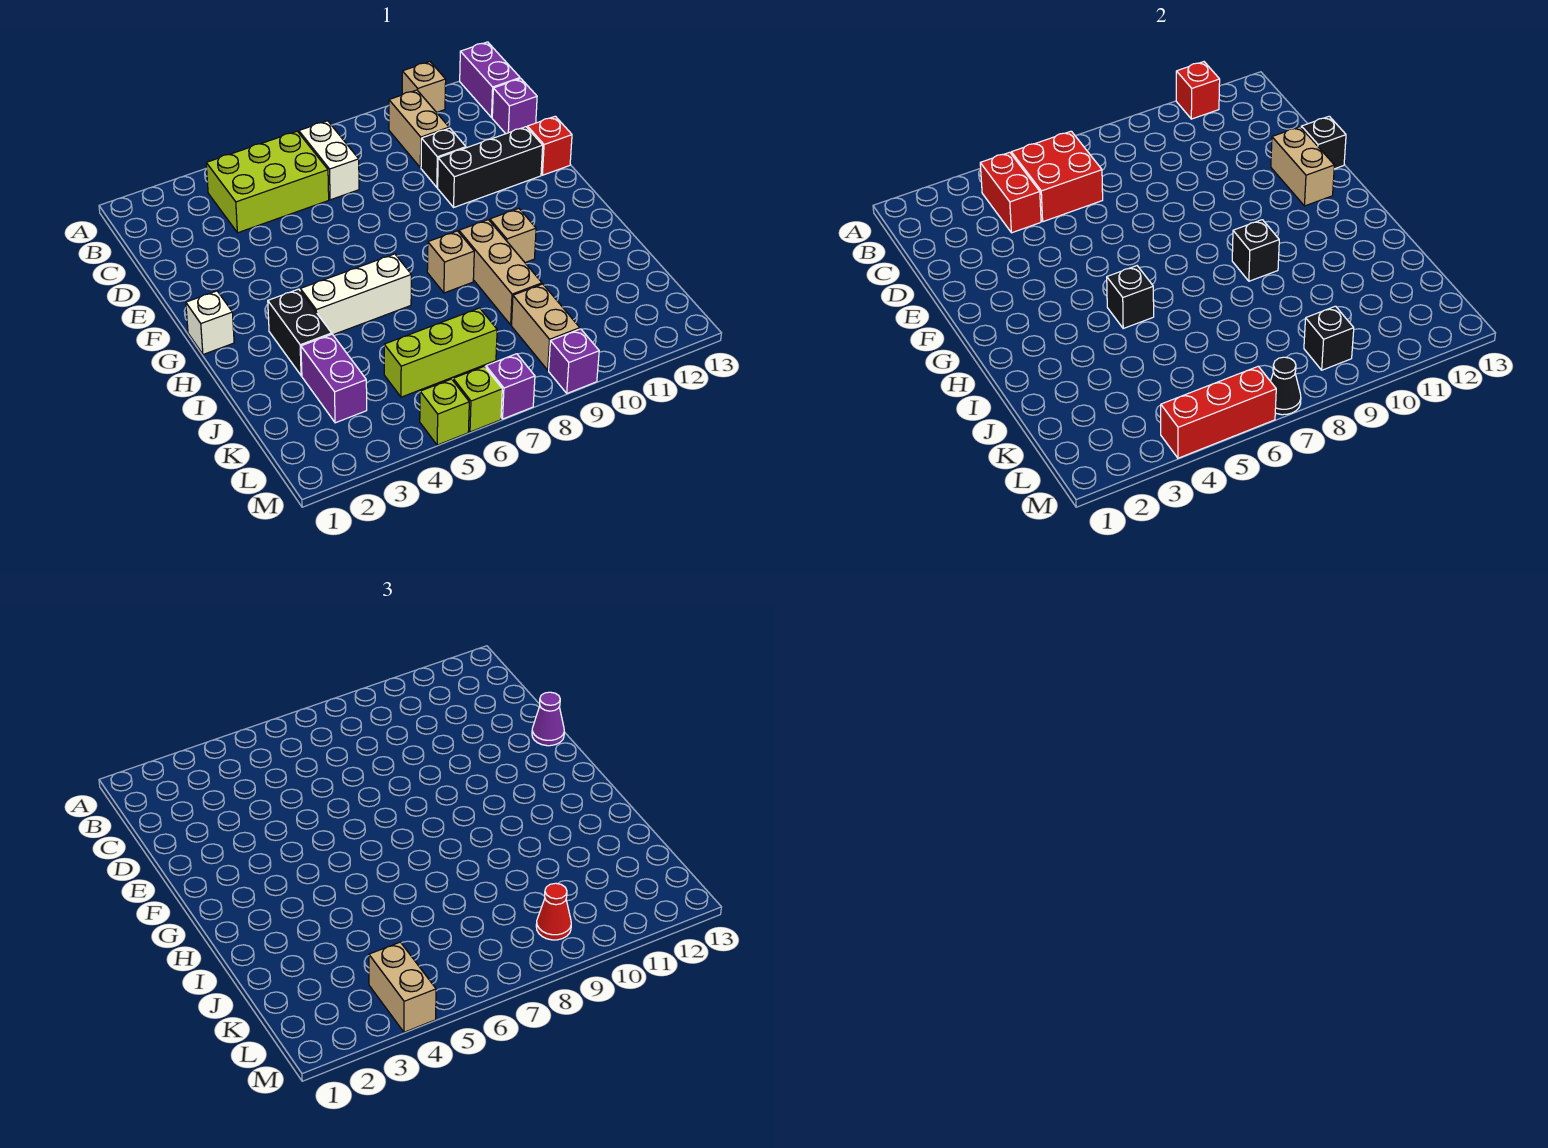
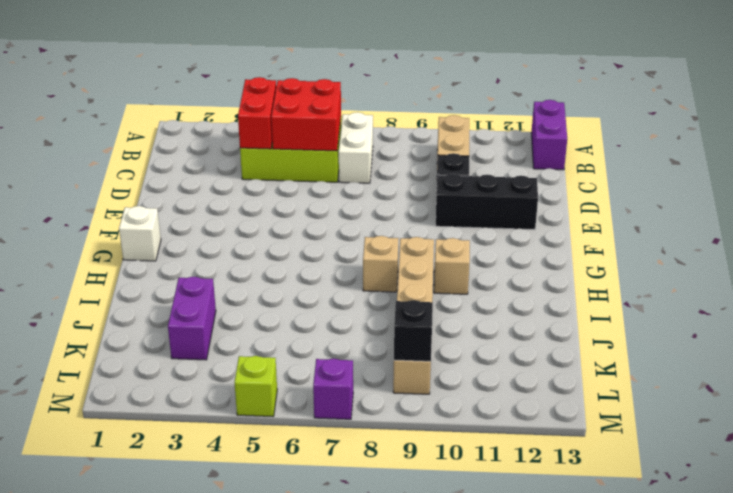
none -> tan 1x1 brick [402,62,446,112]
none -> purple 1x1 brick [492,79,537,134]
none -> red 1x1 brick [527,116,572,175]
none -> black 1x2 brick [268,289,332,376]

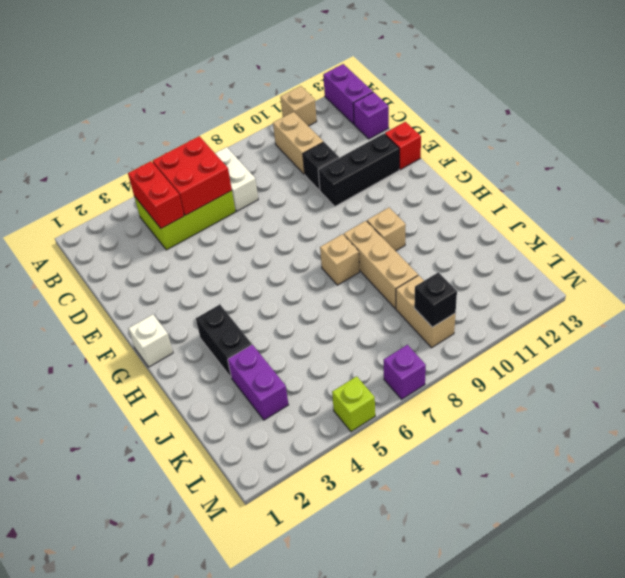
none -> white 1x3 brick [300,254,411,335]
none -> lime 1x3 brick [384,308,497,397]
none -> lime 1x1 brick [453,366,502,432]
none -> purple 1x1 brick [549,329,599,393]

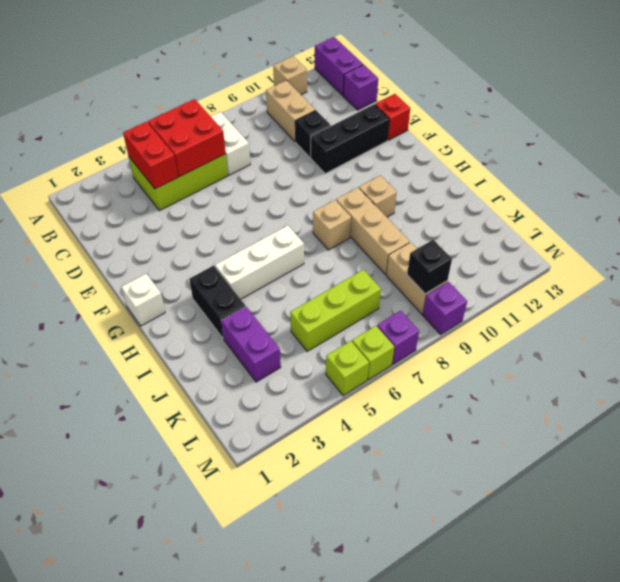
none -> red 1x1 brick [1176,62,1220,119]
none -> tan 1x2 brick [1271,127,1334,206]
none -> black 1x1 brick [1301,116,1346,169]
none -> black 1x1 brick [1107,266,1154,328]

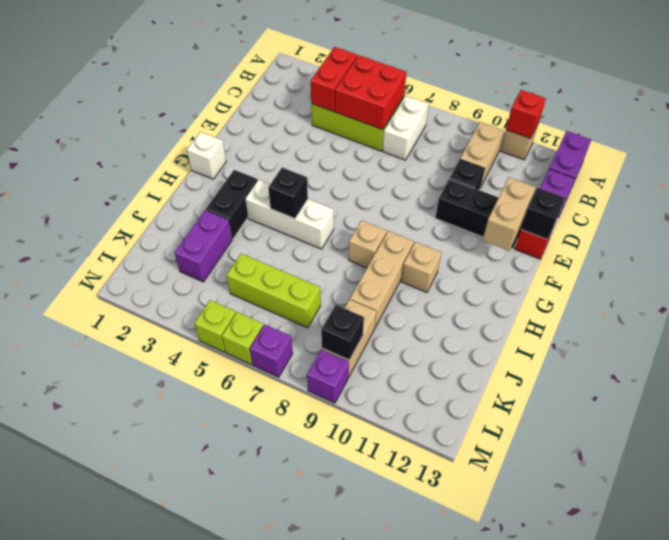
none -> black 1x1 brick [1232,220,1279,281]
none -> red 1x3 brick [1161,366,1276,458]
none -> black 1x1 cone [1271,357,1301,415]
none -> purple 1x1 cone [532,692,564,746]

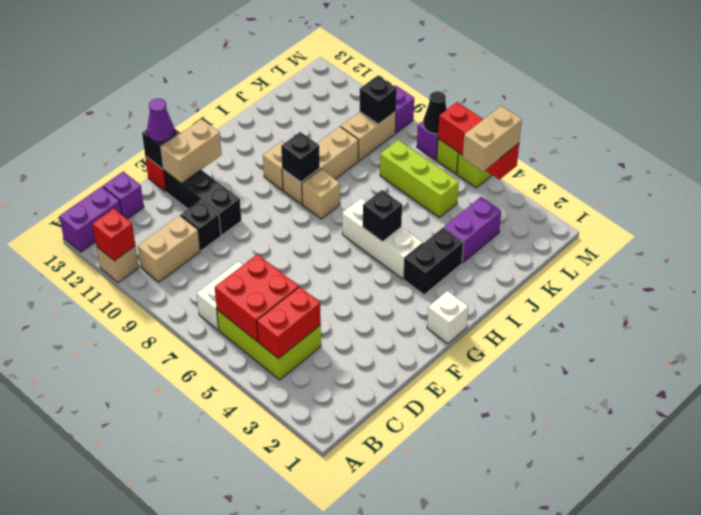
none -> red 1x1 cone [536,883,571,940]

